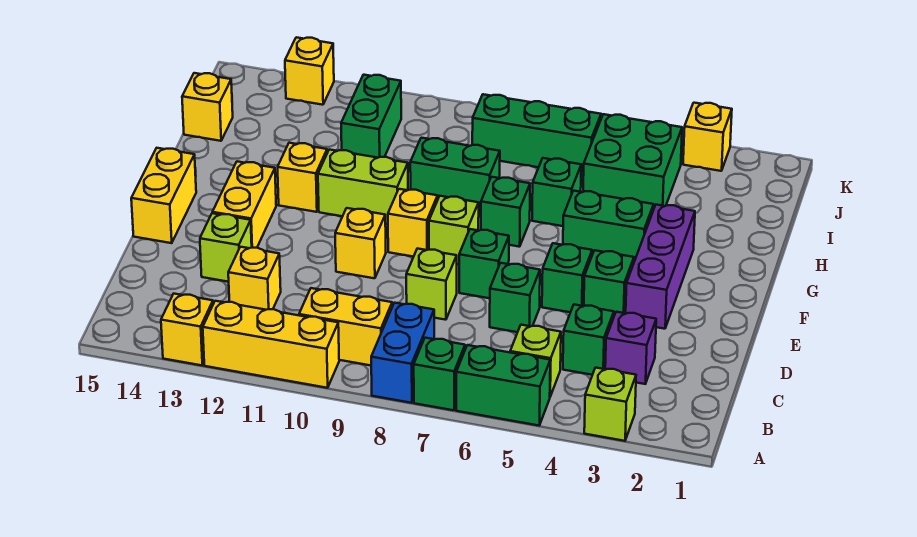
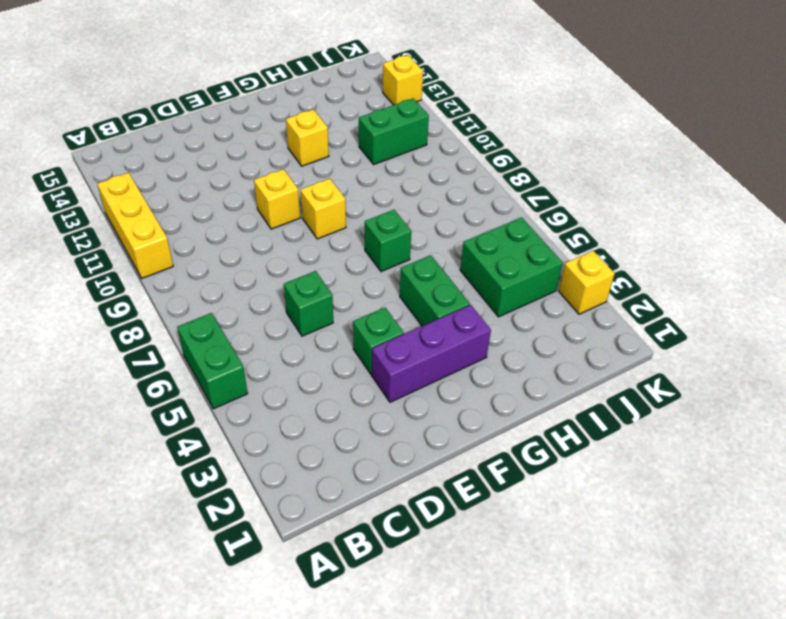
none -> lime 1x1 brick [584,368,636,441]
none -> green 1x1 brick [414,338,465,410]
none -> blue 1x2 brick [371,303,434,403]
none -> yellow 1x1 brick [161,294,213,365]

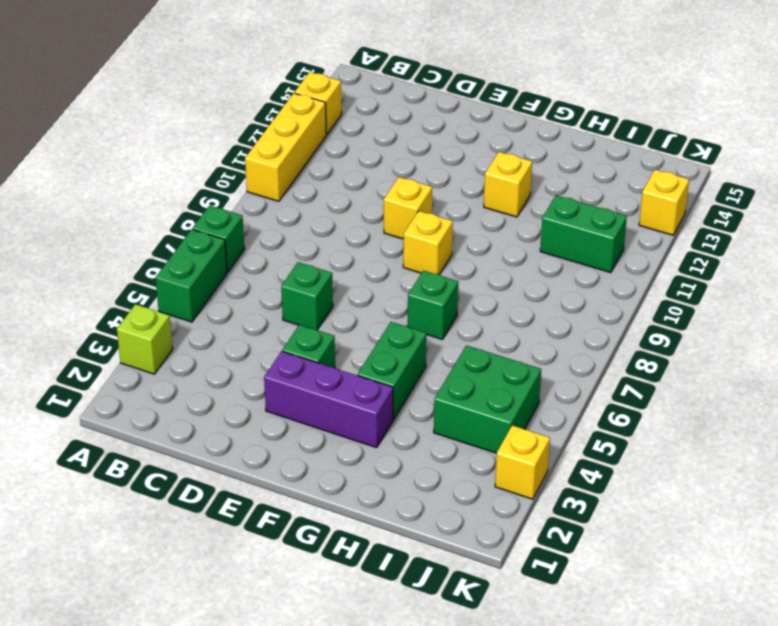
none -> blue 1x2 brick [371,303,434,403]
none -> lime 1x1 brick [510,325,561,396]
none -> yellow 1x2 brick [299,288,392,365]
none -> purple 1x1 brick [605,312,656,384]

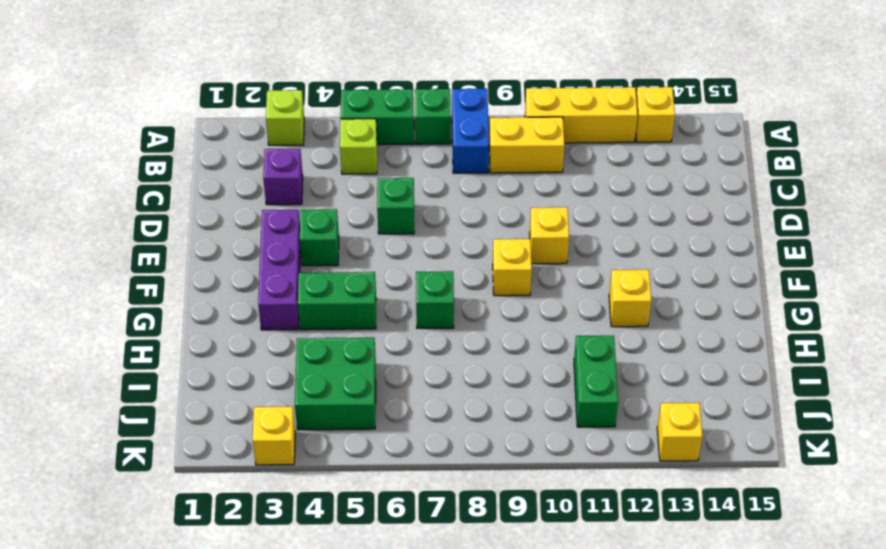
none -> green 1x1 brick [563,305,614,375]
none -> yellow 1x1 brick [228,247,281,310]
none -> lime 1x1 brick [406,249,457,320]
none -> lime 1x1 brick [200,213,252,282]

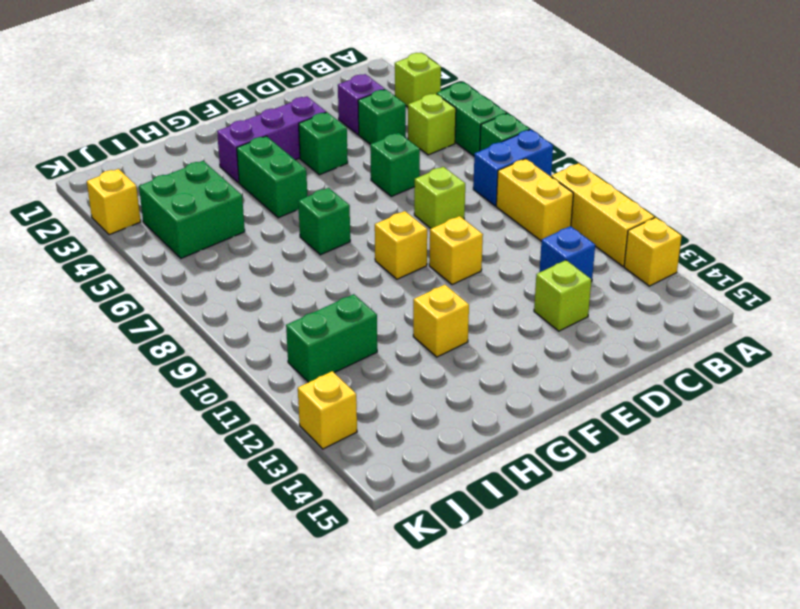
blue 1x1 brick [540,226,595,282] -> yellow 1x1 brick [228,247,281,310]
none -> green 1x1 brick [542,243,592,312]
none -> green 1x1 brick [459,229,509,298]
none -> yellow 1x2 brick [212,161,276,248]
none -> yellow 1x2 brick [131,148,196,243]

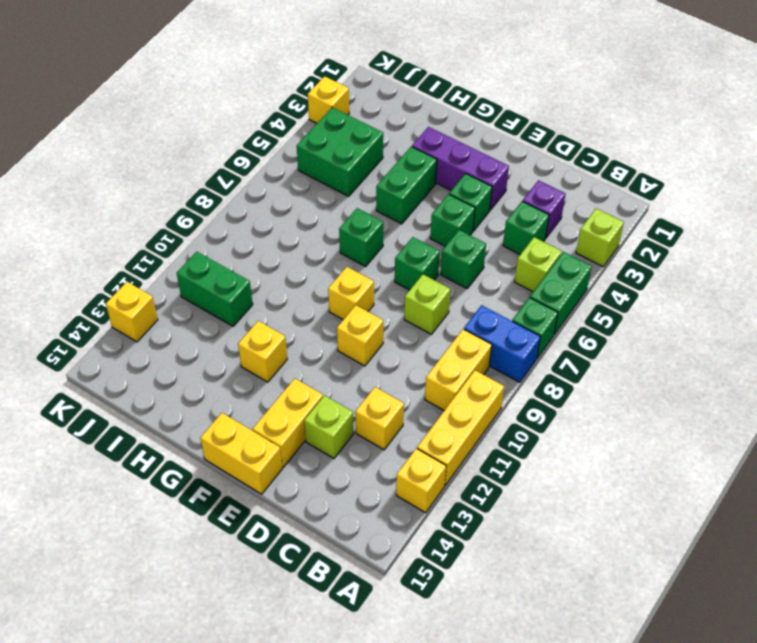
yellow 1x2 brick [253,379,323,467] -> yellow 1x2 brick turned to [212,161,276,248]
none -> lime 1x1 brick [429,196,479,264]
none -> lime 1x2 brick [318,150,408,224]
none -> green 1x1 brick [532,158,581,226]
none -> green 1x2 brick [410,138,500,212]

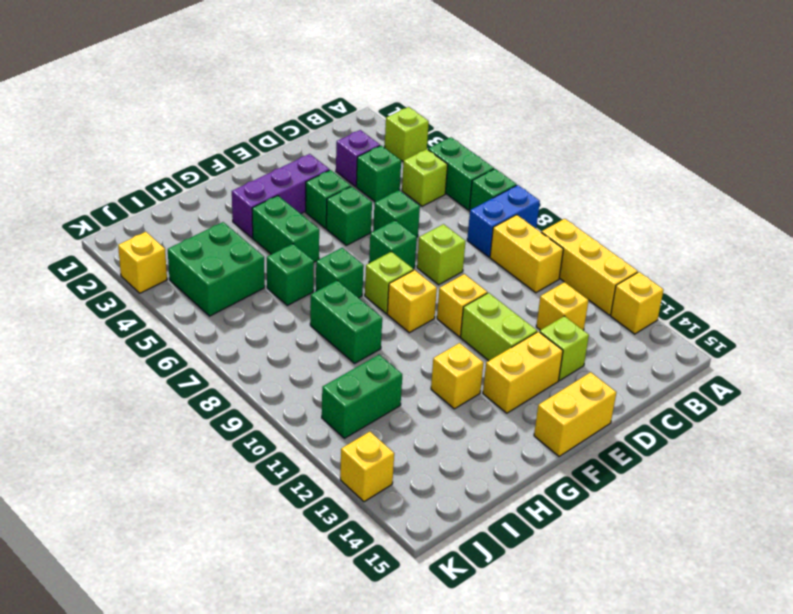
lime 1x2 brick [461,293,537,361] -> lime 1x2 brick moved to [318,150,408,224]
none -> yellow 1x1 brick [182,73,233,141]
none -> green 1x3 brick [472,94,601,175]

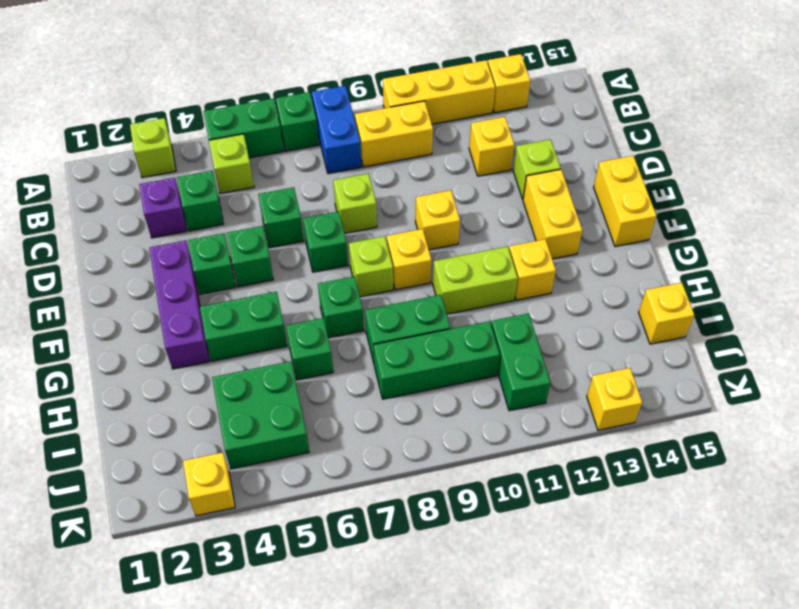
green 1x3 brick [374,321,500,399] -> green 1x3 brick moved to [472,94,601,175]

